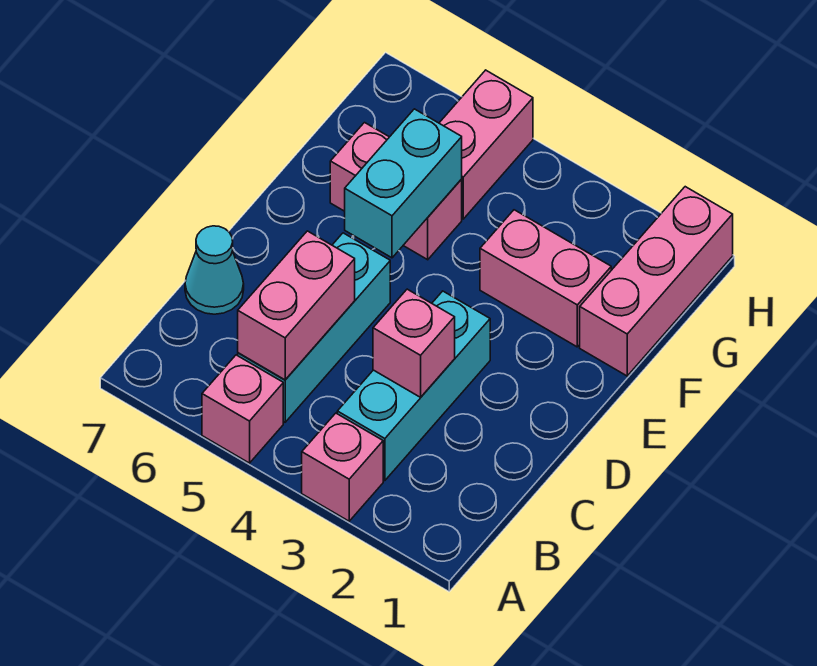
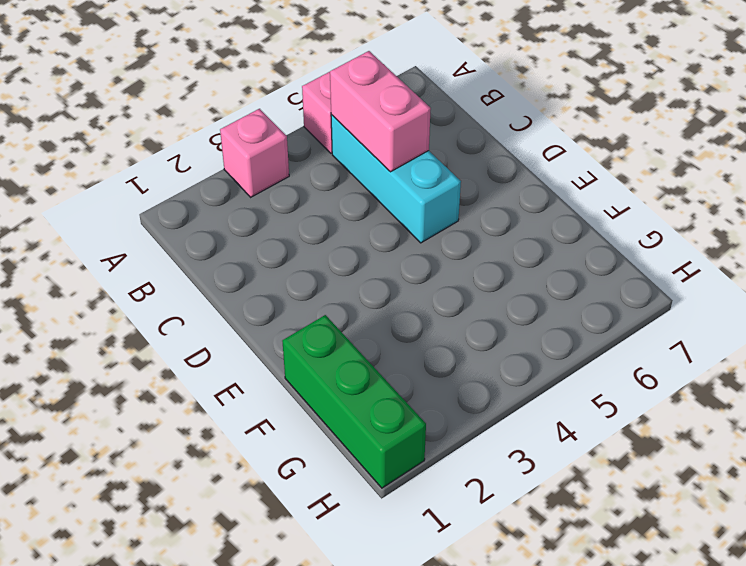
green 1x3 brick [282,315,426,488] -> pink 1x3 brick [580,187,733,376]
none -> cyan 1x3 brick [337,291,490,481]
none -> cyan 1x1 cone [185,226,244,314]
none -> pink 1x2 brick [480,210,611,347]

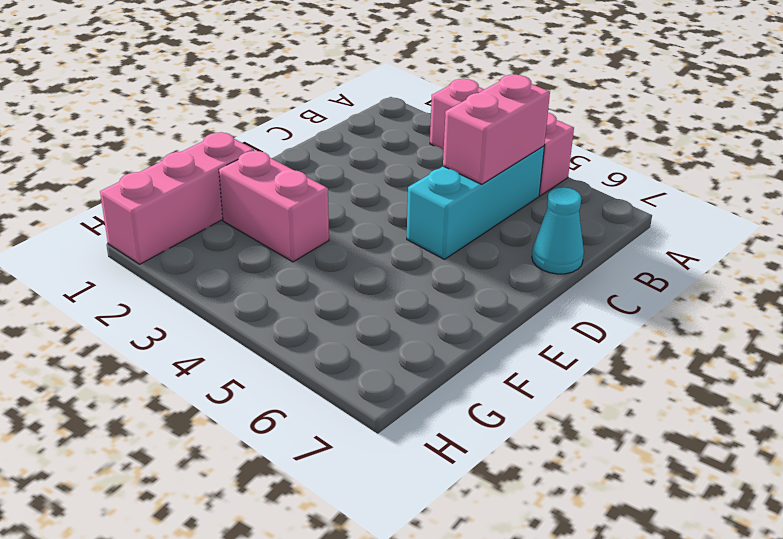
none -> cyan 1x3 brick [337,291,490,481]
none -> pink 1x2 brick [330,123,462,260]
none -> pink 1x2 brick [439,70,533,219]

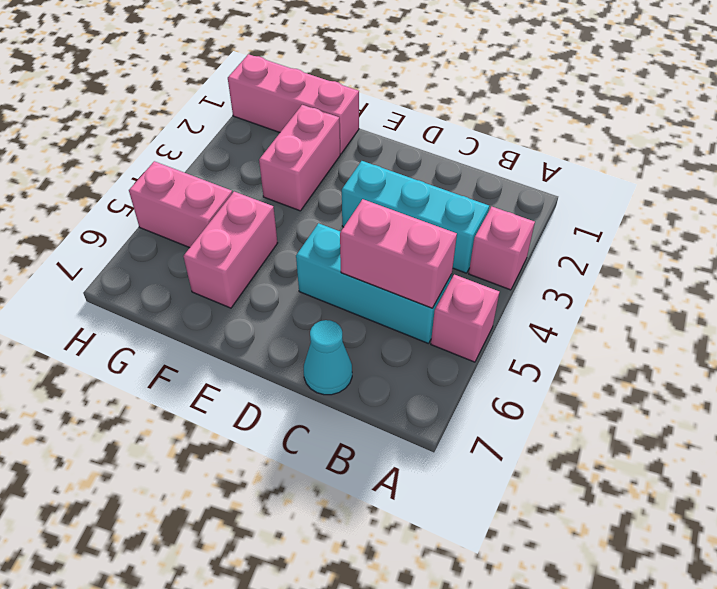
none -> pink 1x1 brick [373,289,455,397]
none -> cyan 1x2 brick [345,109,462,258]

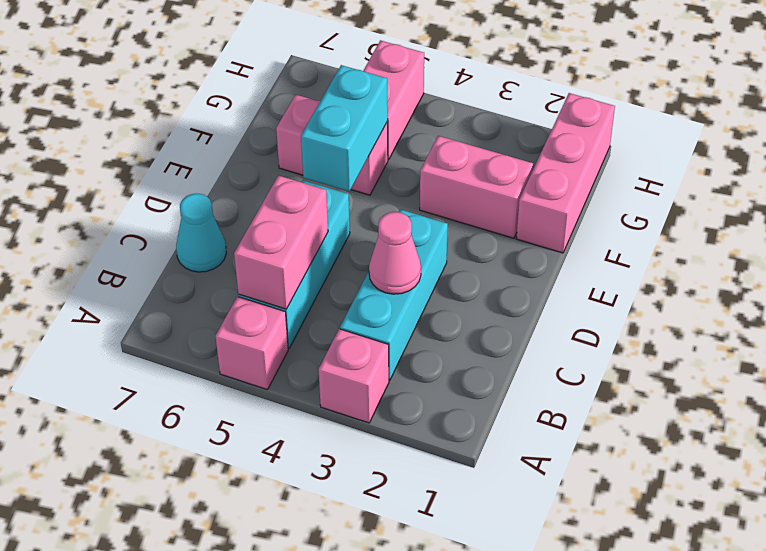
pink 1x1 cone [369,212,421,294] -> pink 1x1 brick [373,289,455,397]

